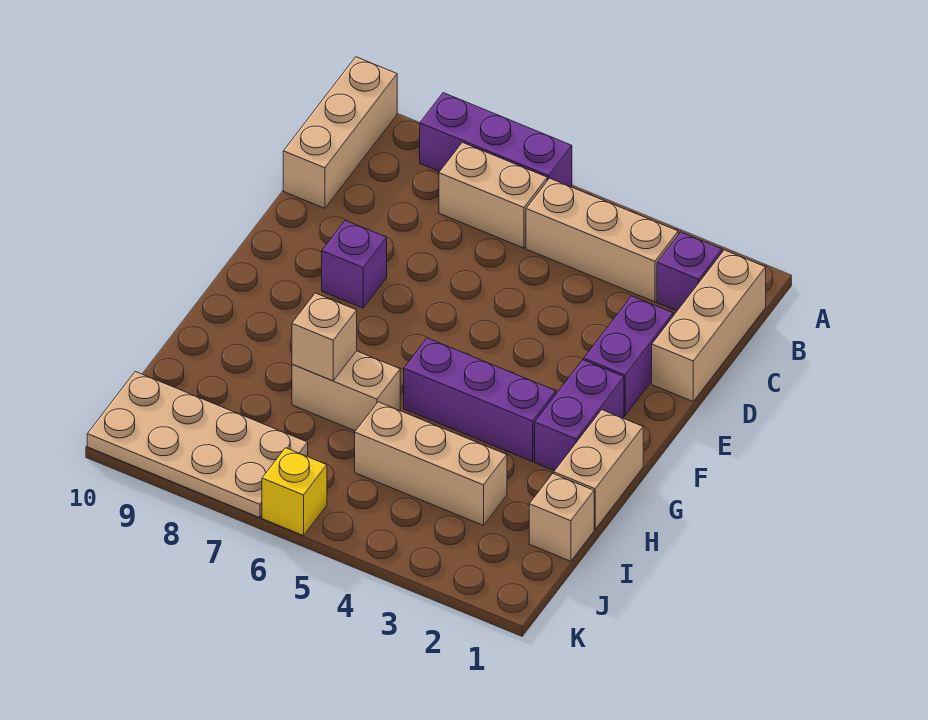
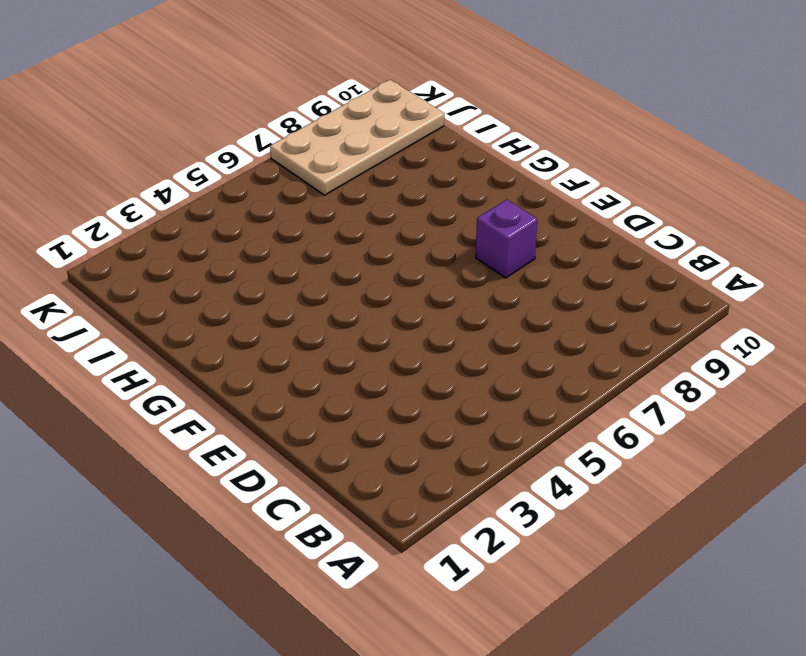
none -> purple 1x3 brick [420,93,572,187]
none -> tan 1x3 brick [283,57,397,208]
none -> tan 1x3 brick [652,250,766,401]

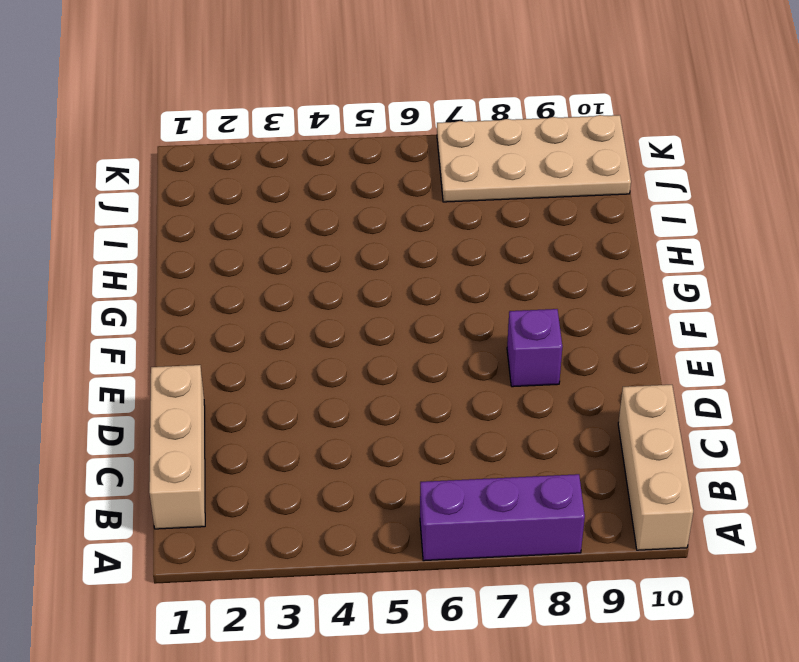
none -> purple 1x1 brick [657,232,722,311]
none -> tan 1x3 brick [526,178,678,302]
none -> tan 1x2 brick [439,142,547,248]

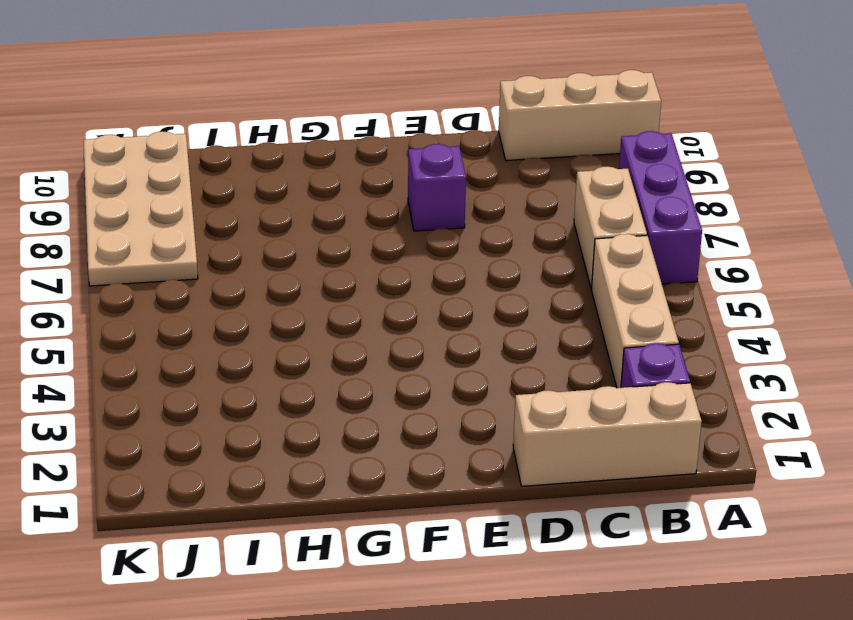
none -> purple 1x2 brick [584,296,673,416]
none -> purple 1x2 brick [535,360,624,471]
none -> tan 1x2 brick [554,410,643,529]

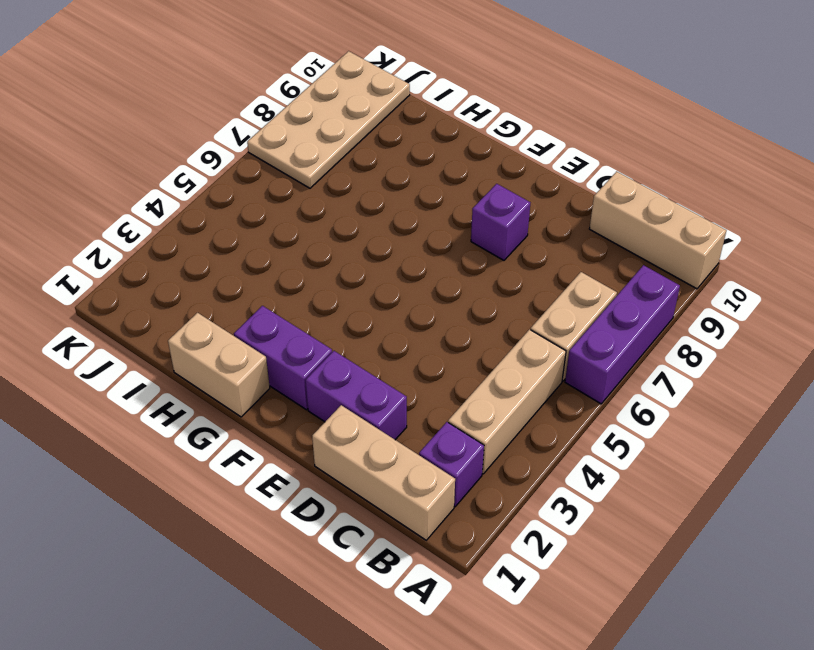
none -> purple 1x3 brick [404,338,556,462]
none -> tan 1x2 brick [292,351,400,431]
none -> tan 1x1 brick [529,474,594,561]

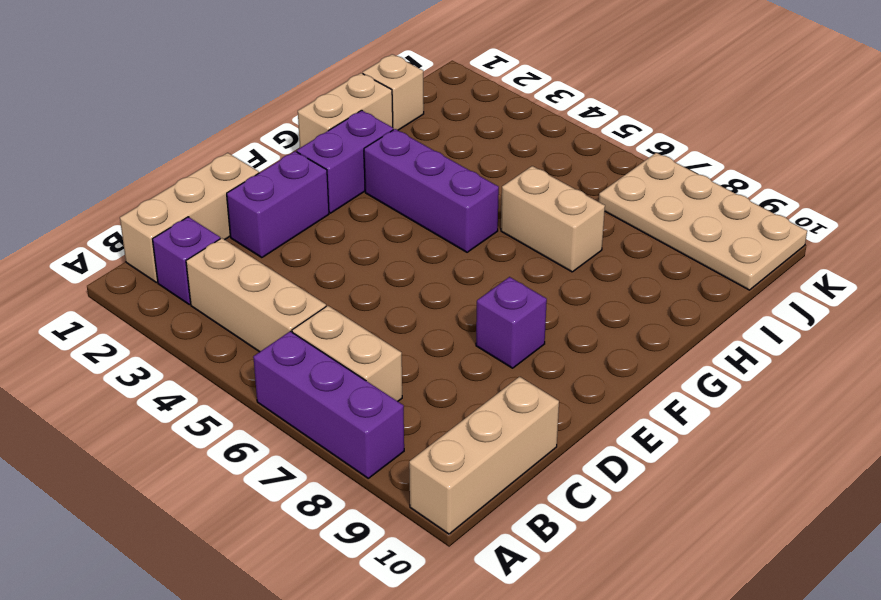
none -> tan 1x3 brick [355,402,507,525]
none -> yellow 1x1 brick [262,448,327,536]
none -> tan 1x1 brick [292,293,357,381]

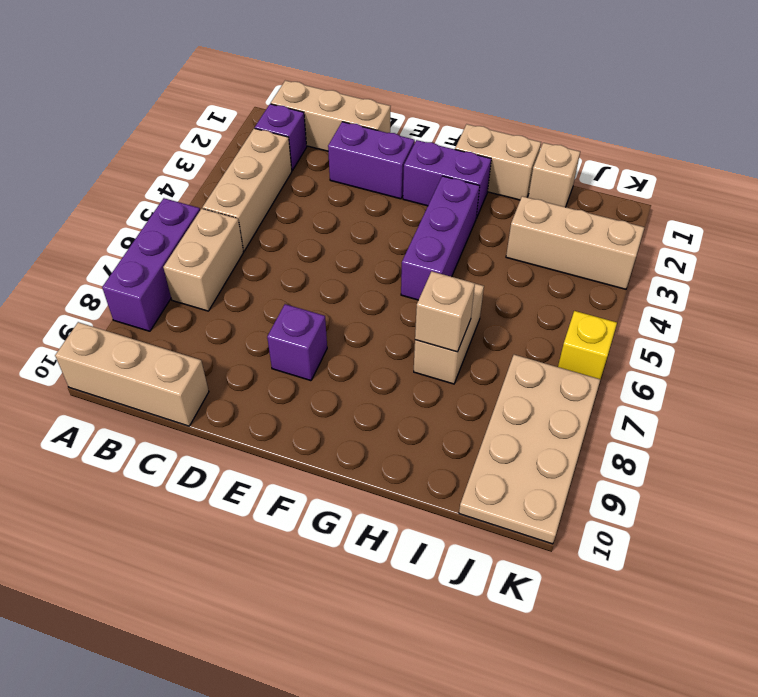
tan 1x3 brick [506,196,644,289] -> tan 1x3 brick turned to [355,402,507,525]

